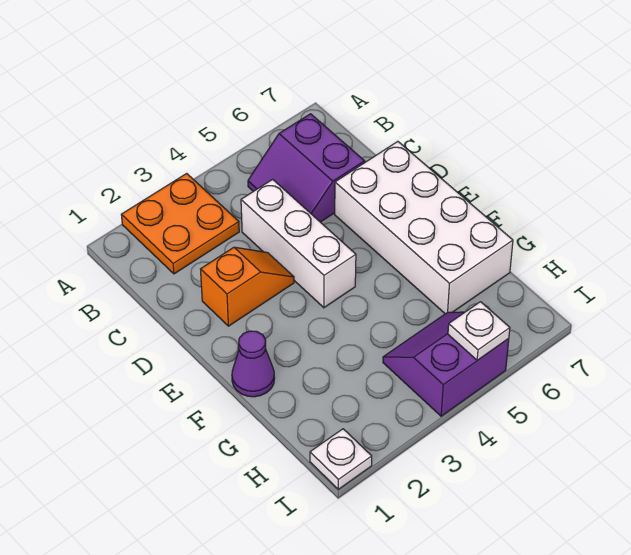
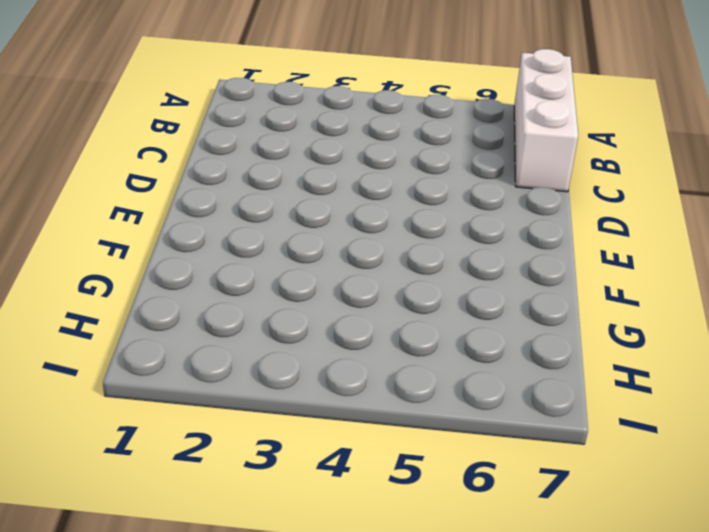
white 1x3 brick [514,49,578,192] -> white 1x3 brick moved to [241,179,356,308]
none -> orange 2x2 plate [121,174,239,274]
none -> purple 2x2 slope [248,114,365,222]

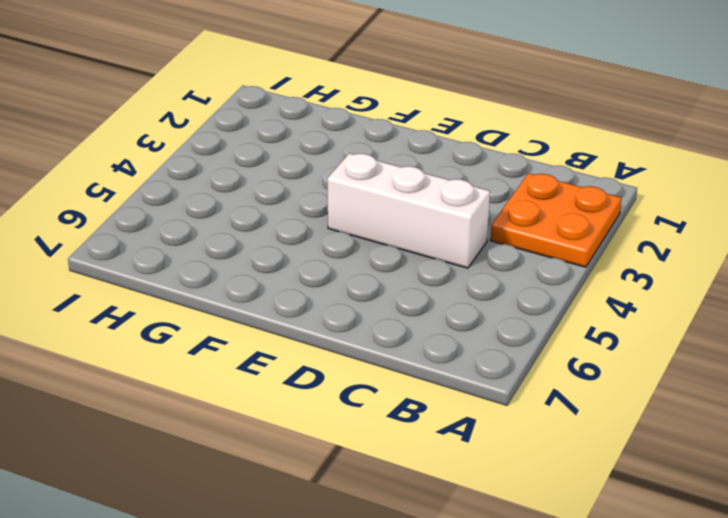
none -> purple 2x2 slope [248,114,365,222]
none -> orange 1x2 slope [201,247,294,326]

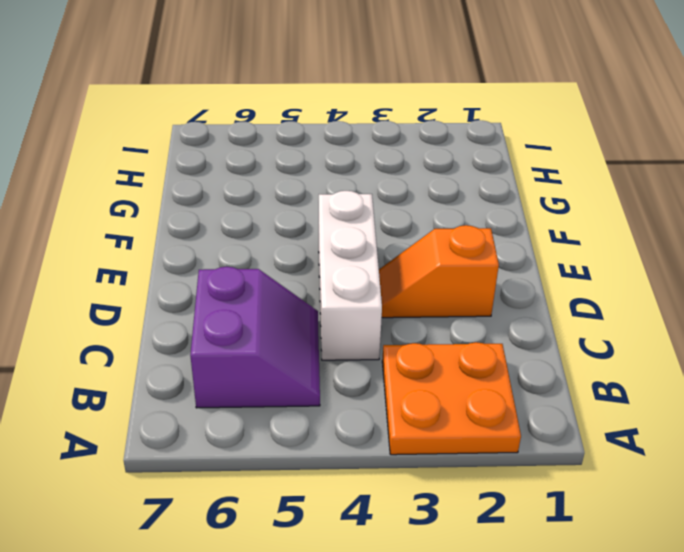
none -> white 2x4 brick [335,142,513,314]
none -> purple 1x1 cone [232,331,274,397]

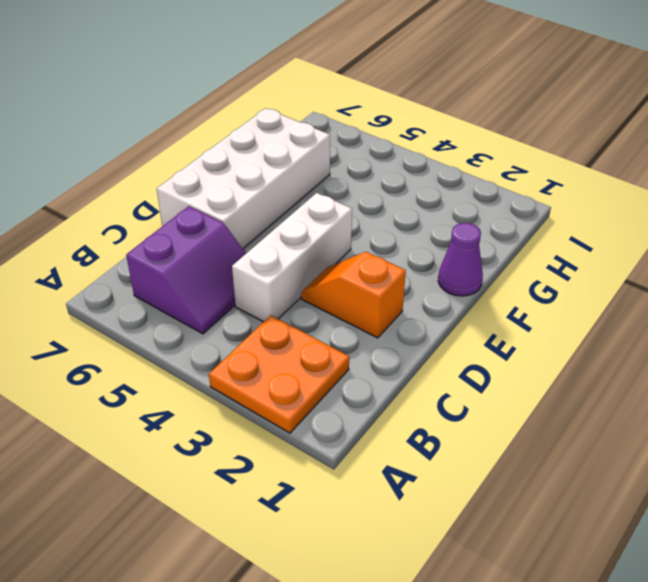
none -> purple 2x2 slope [383,312,509,416]
none -> white 1x1 plate [310,429,372,489]

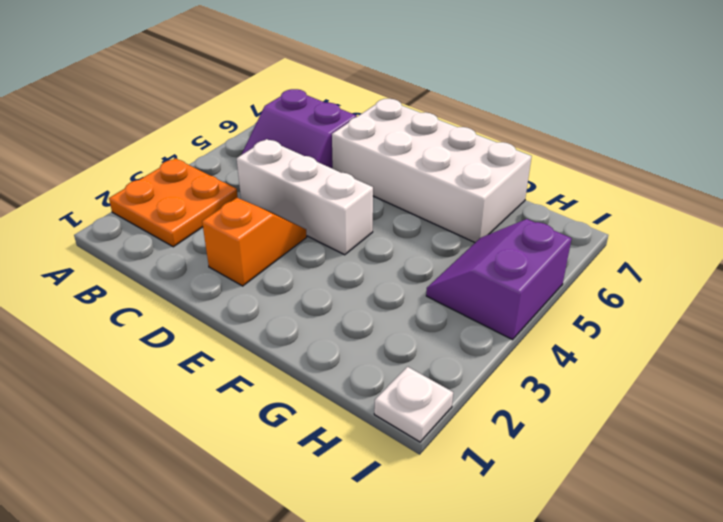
none -> purple 1x1 cone [232,331,274,397]
none -> white 1x1 plate [448,302,510,360]

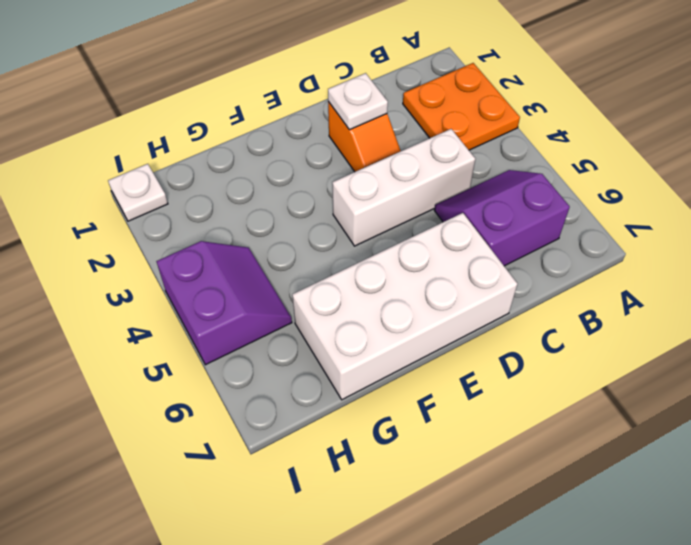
white 1x1 plate [328,73,388,130] -> white 1x1 plate moved to [448,302,510,360]
none -> purple 1x1 cone [232,331,274,397]

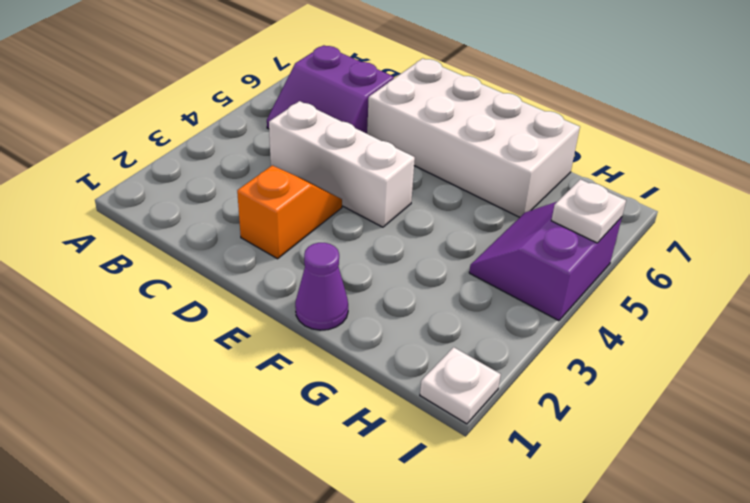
none -> orange 2x2 plate [121,174,239,274]

